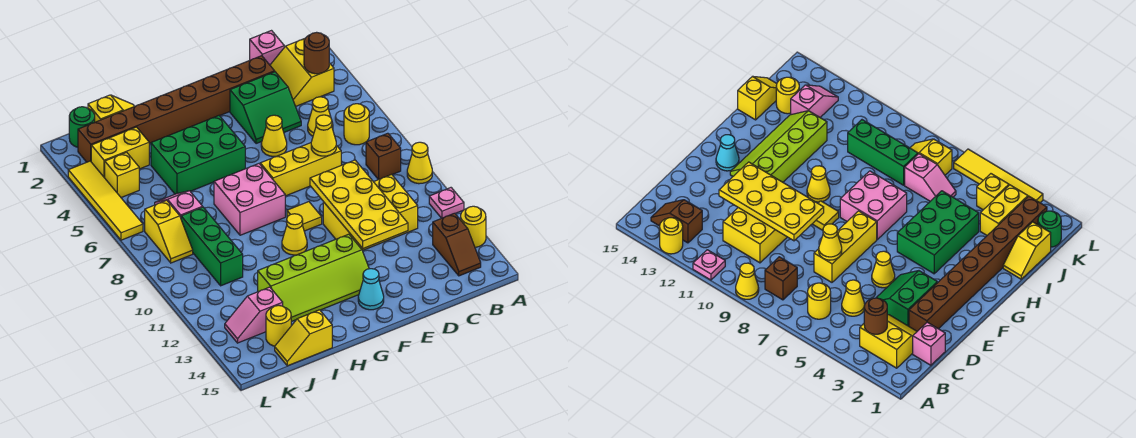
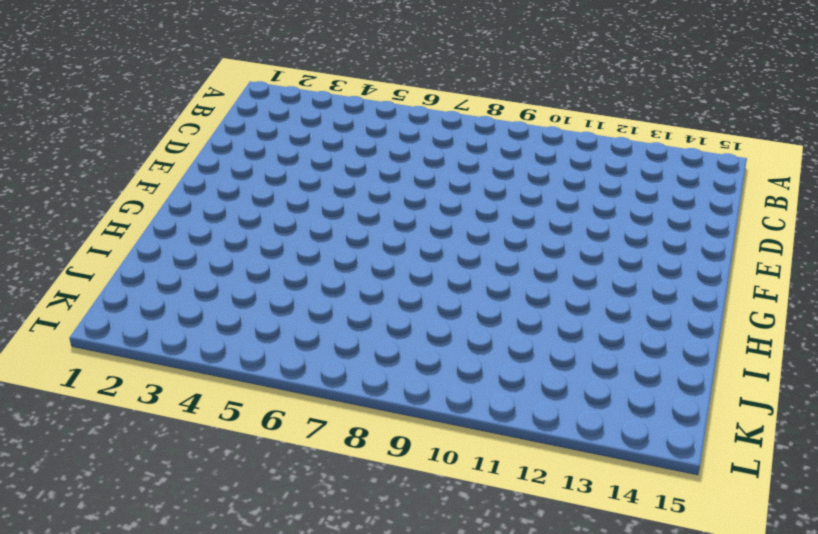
none -> yellow 1x1 cone [407,142,432,184]
none -> pink 1x1 plate [429,188,464,218]
none -> yellow 1x1 round brick [461,206,486,247]
none -> yellow 2x2 slope [270,39,334,107]

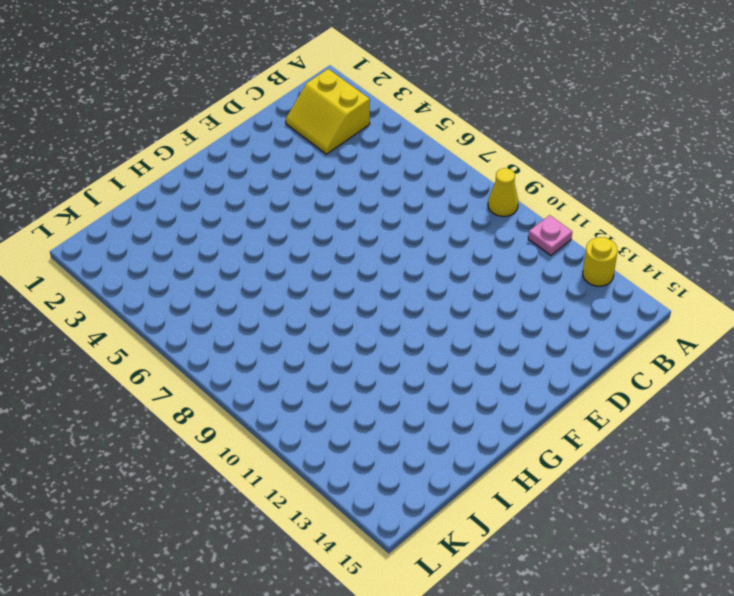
none -> yellow 1x1 round brick [344,104,369,145]
none -> brown 1x1 brick [366,133,401,180]
none -> brown 1x2 slope [433,213,481,276]
none -> pink 1x1 brick [250,31,284,65]

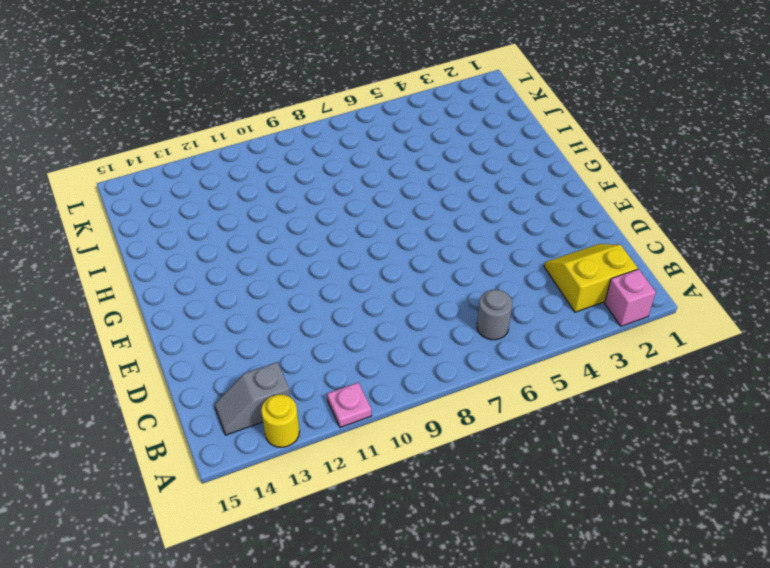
pink 1x1 brick [605,269,656,326] -> pink 1x1 brick moved to [250,31,284,65]
grey 1x1 round brick [477,290,512,340] -> yellow 1x1 round brick [344,104,369,145]
grey 1x2 slope [214,362,290,435] -> brown 1x2 slope [433,213,481,276]
none -> yellow 1x1 cone [407,142,432,184]
none -> brown 1x1 brick [366,133,401,180]
none -> yellow 1x1 cone [308,97,333,136]
none -> yellow 2x3 brick [323,175,418,251]

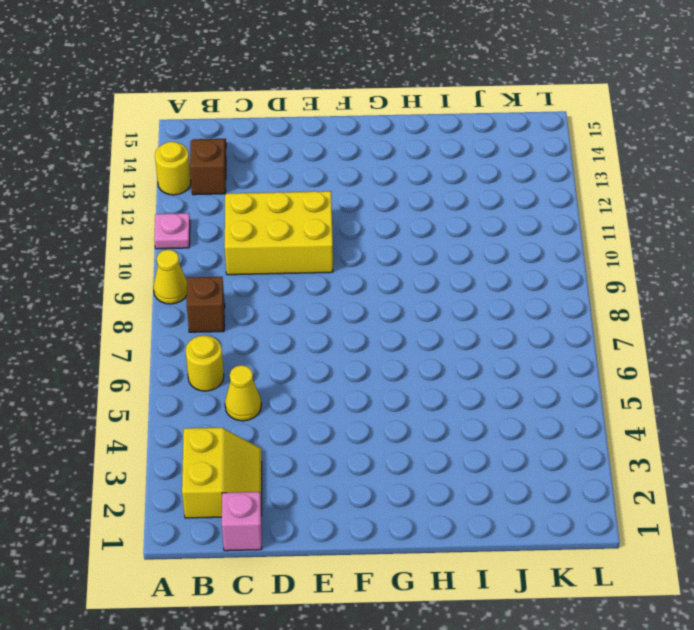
none -> brown 1x8 brick [78,56,275,162]
none -> green 2x2 slope [230,72,301,144]
none -> yellow 1x3 brick [260,143,341,196]
none -> yellow 1x1 cone [261,115,287,156]

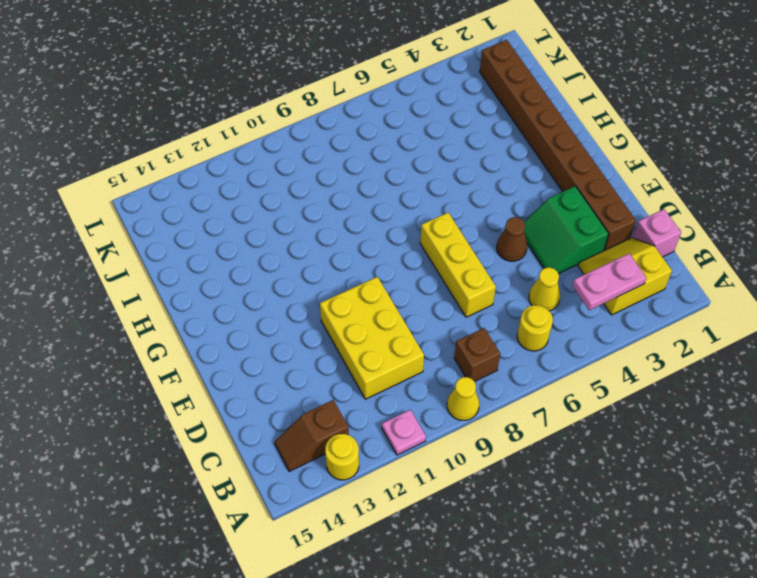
pink 1x2 plate [572,254,646,310] -> brown 1x1 round brick [304,32,329,74]
brown 1x1 cone [497,217,527,261] -> yellow 1x1 cone [261,115,287,156]
none -> yellow 1x1 tile [287,202,322,231]
none -> lime 2x4 slope [258,234,369,322]
none -> cyan 1x1 cone [358,269,384,310]
none -> green 2x3 brick [151,116,245,194]

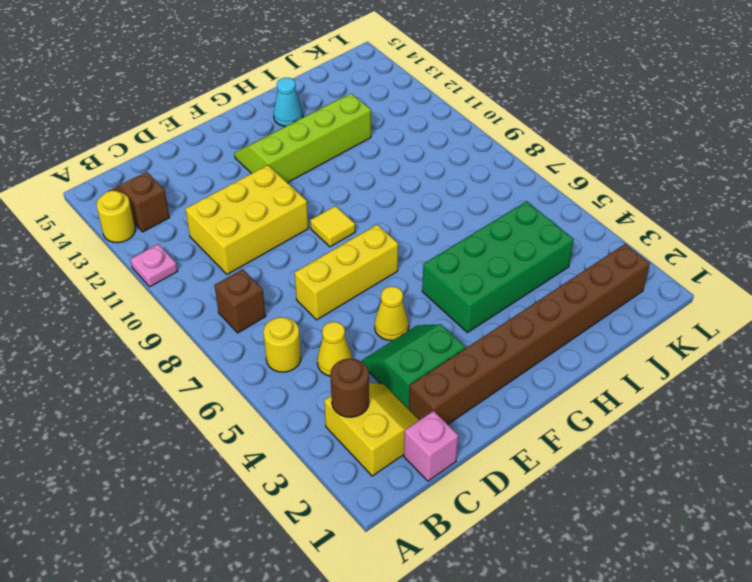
green 2x4 brick [422,201,574,333] -> green 2x3 brick [151,116,245,194]
cyan 1x1 cone [274,78,303,126] -> cyan 1x1 cone moved to [358,269,384,310]
none -> yellow 1x1 cone [407,142,432,184]
none -> pink 2x2 brick [214,164,285,235]
none -> yellow 1x1 cone [282,214,307,255]
none -> yellow 1x2 slope [88,95,134,122]

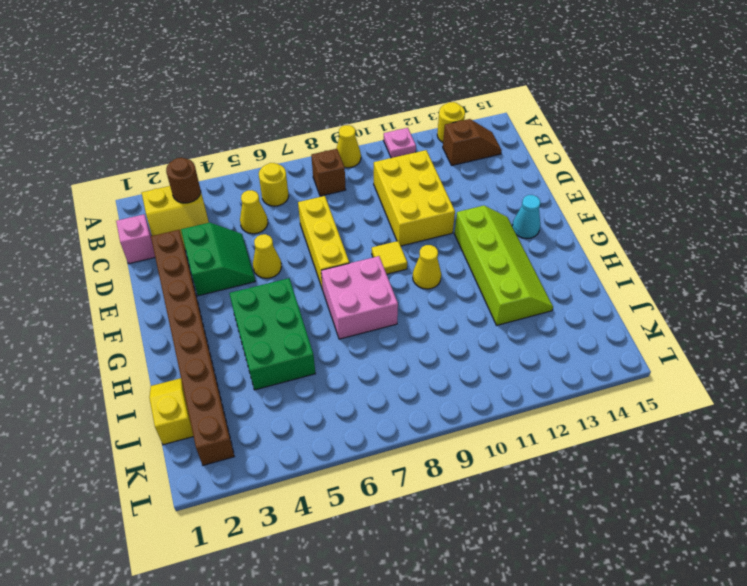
none -> yellow 1x2 slope [275,310,332,366]
none -> yellow 1x2 brick [91,127,149,178]
none -> pink 1x2 slope [155,191,203,217]
none -> green 1x3 brick [181,207,243,286]

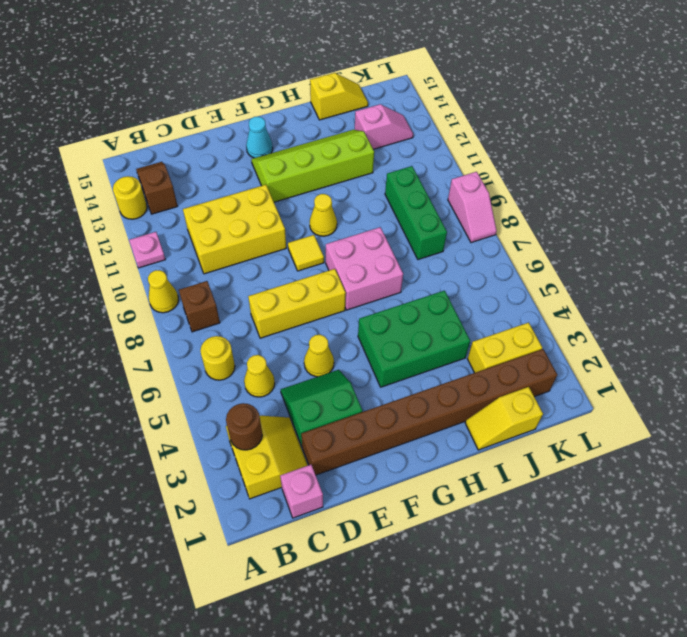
pink 1x2 slope [448,172,497,243] -> pink 1x2 slope moved to [155,191,203,217]
none -> yellow 1x1 round brick [266,305,291,346]
none -> green 1x1 round brick [69,107,95,147]
none -> yellow 1x1 brick [105,152,139,198]
none -> yellow 1x2 slope [145,200,193,263]

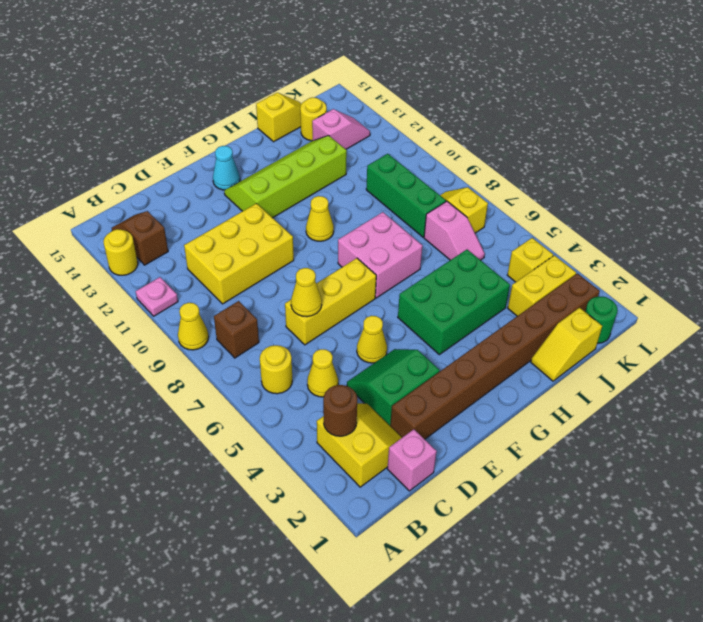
none -> yellow 1x1 tile [287,202,322,231]
none -> yellow 1x4 tile [68,161,143,240]
none -> yellow 2x4 plate [310,160,408,248]

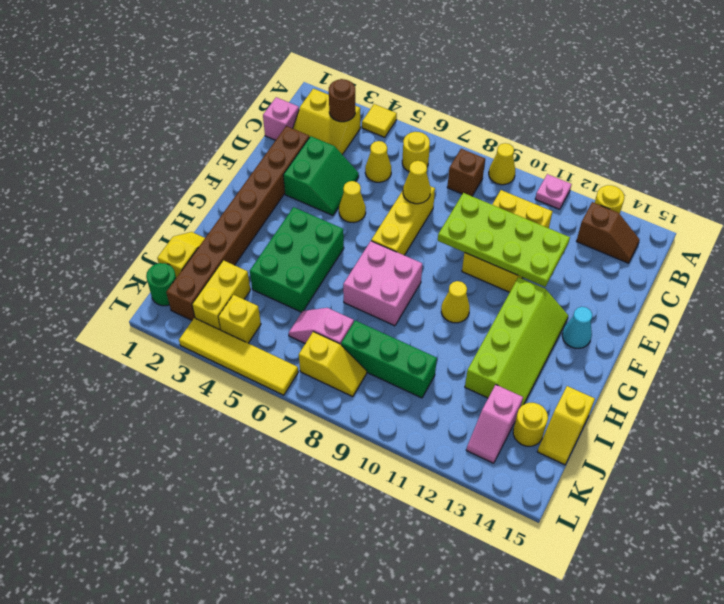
yellow 1x1 tile [362,104,397,137] -> yellow 1x1 tile moved to [287,202,322,231]
lime 2x4 plate [438,193,570,287] -> yellow 2x4 plate [310,160,408,248]

